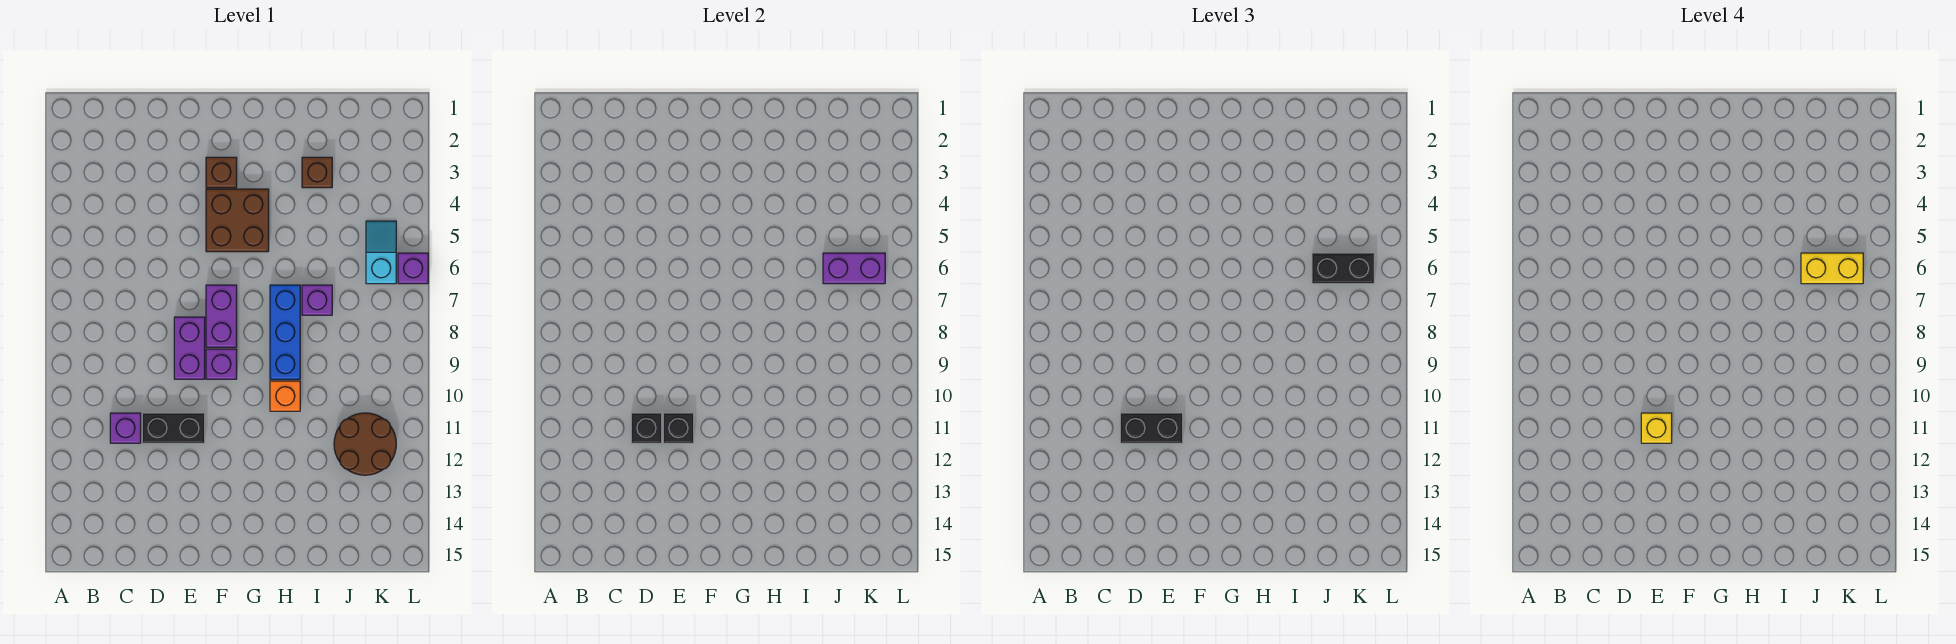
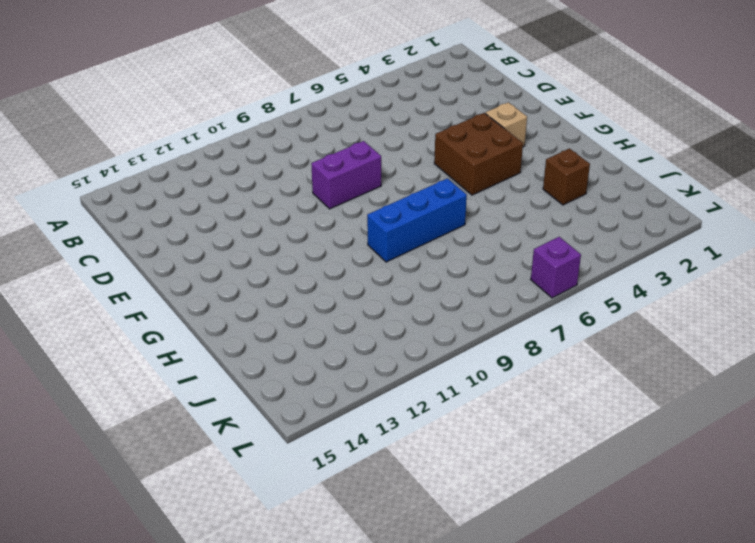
tan 1x1 brick [485,102,527,147] -> brown 1x1 brick [206,157,237,188]
none -> purple 1x1 brick [110,413,141,443]
none -> black 1x2 brick [142,413,205,443]
none -> purple 1x2 brick [206,285,237,347]

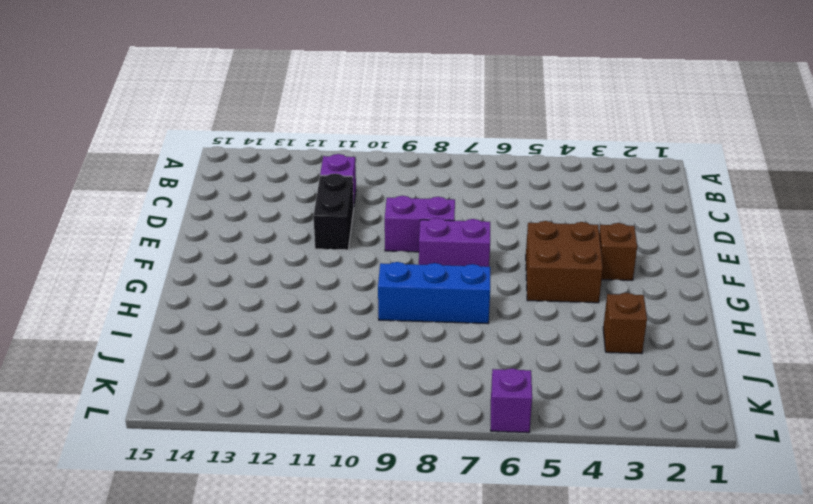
none -> purple 1x1 brick [206,349,237,379]
none -> orange 1x1 brick [270,381,300,411]
none -> purple 1x1 brick [302,285,332,315]

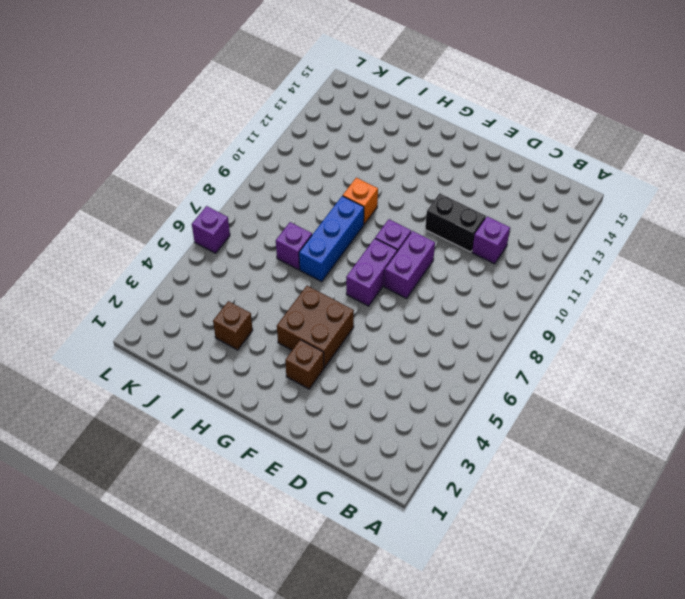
none -> brown 2x2 round brick [334,413,396,475]
none -> cyan 1x2 slope [366,221,396,284]
none -> black 1x1 brick [631,413,662,443]

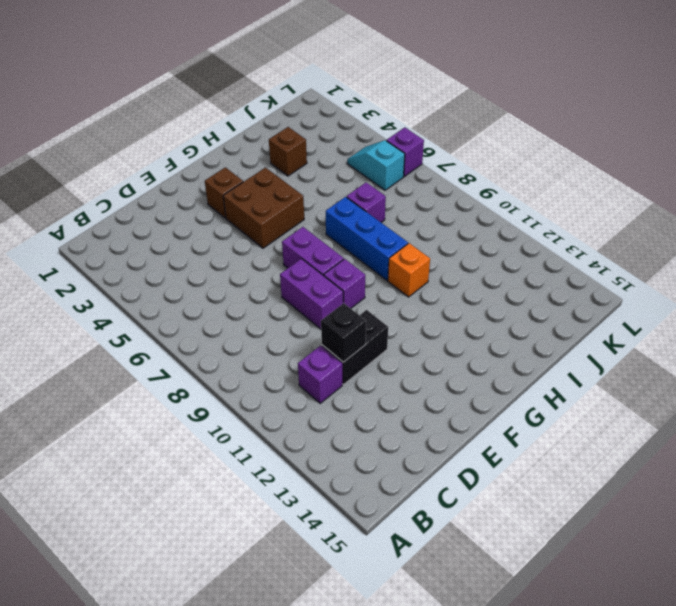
none -> brown 2x2 round brick [334,413,396,475]
none -> black 1x1 brick [663,413,694,443]
none -> purple 1x2 brick [823,253,885,284]

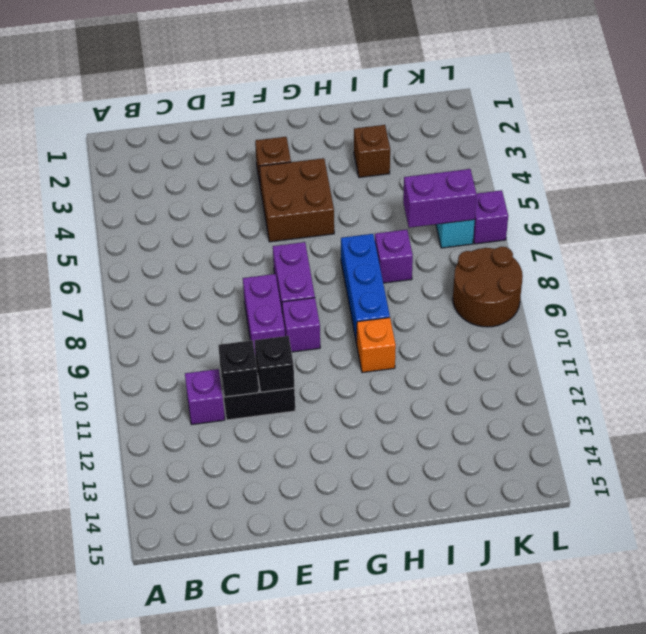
brown 2x2 round brick [453,247,523,327] -> brown 2x2 round brick moved to [334,413,396,475]
none -> black 1x2 brick [1120,413,1183,443]
none -> black 1x2 brick [1312,253,1374,284]
none -> yellow 1x1 brick [1641,413,1672,443]

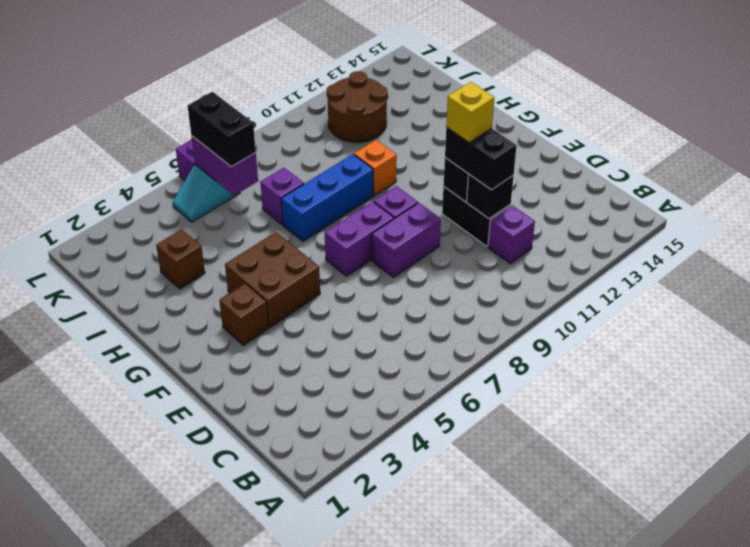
none -> yellow 1x2 brick [1801,253,1863,284]

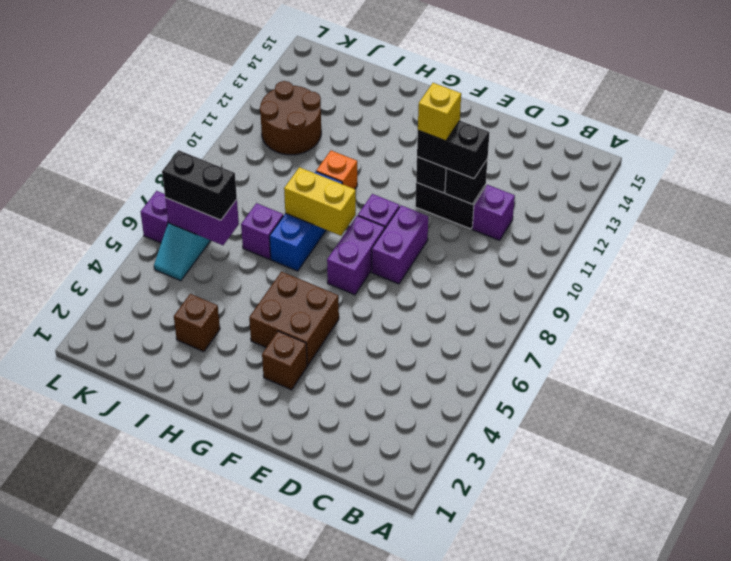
yellow 1x2 brick [284,167,356,236] -> yellow 1x2 brick moved to [1801,253,1863,284]

